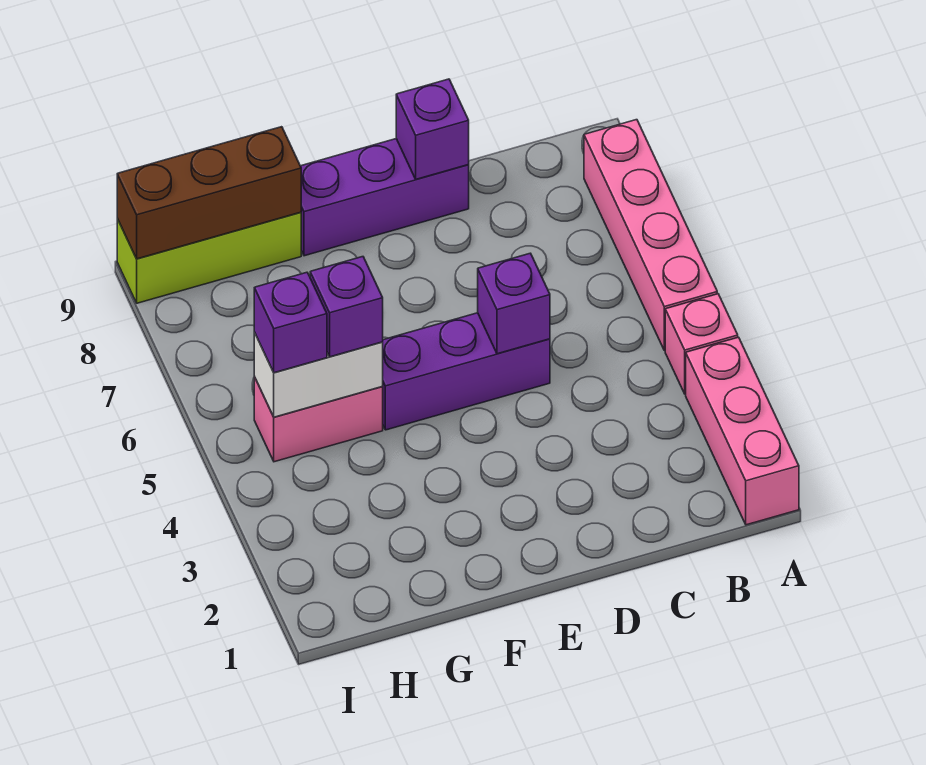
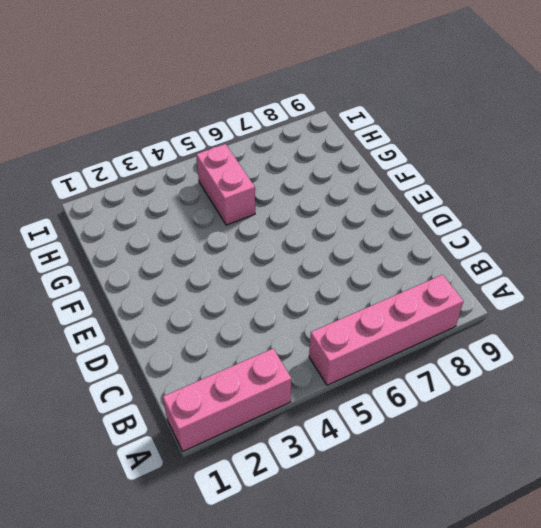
none -> pink 1x1 brick [665,294,738,394]
none -> purple 1x3 brick [383,313,550,430]
none -> purple 1x3 brick [301,139,469,256]

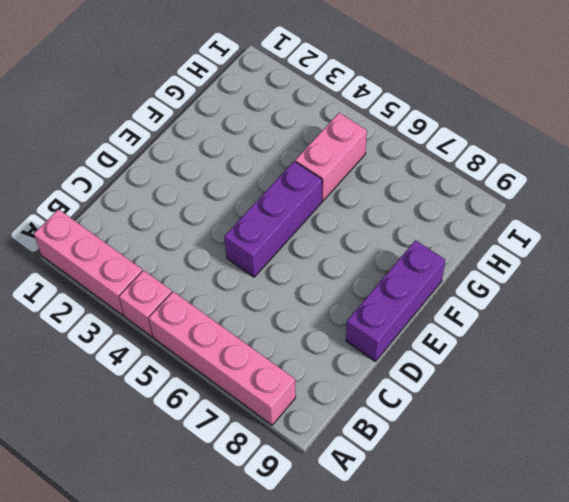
none -> lime 1x3 brick [117,212,301,303]
none -> purple 1x1 brick [478,253,550,354]
none -> purple 1x1 brick [396,79,469,179]

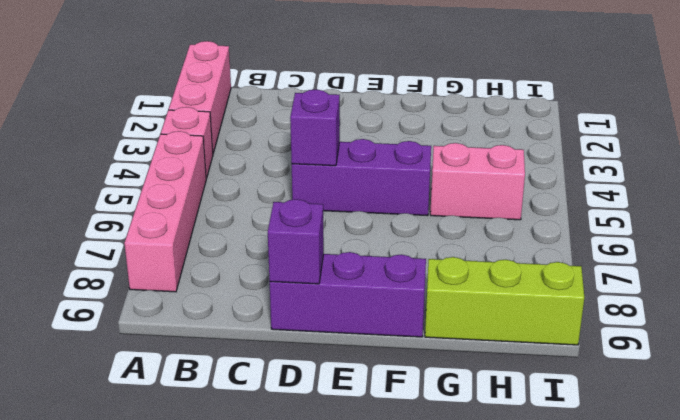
none -> white 1x2 brick [254,332,383,417]
none -> brown 1x3 brick [117,127,301,259]
none -> purple 1x1 brick [310,257,383,357]

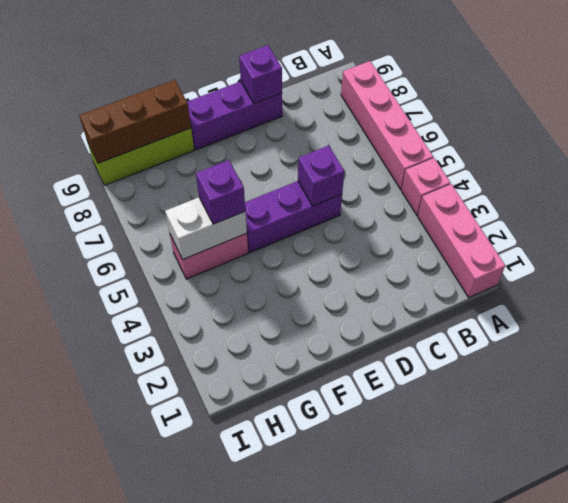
none -> purple 1x1 brick [254,272,327,373]

